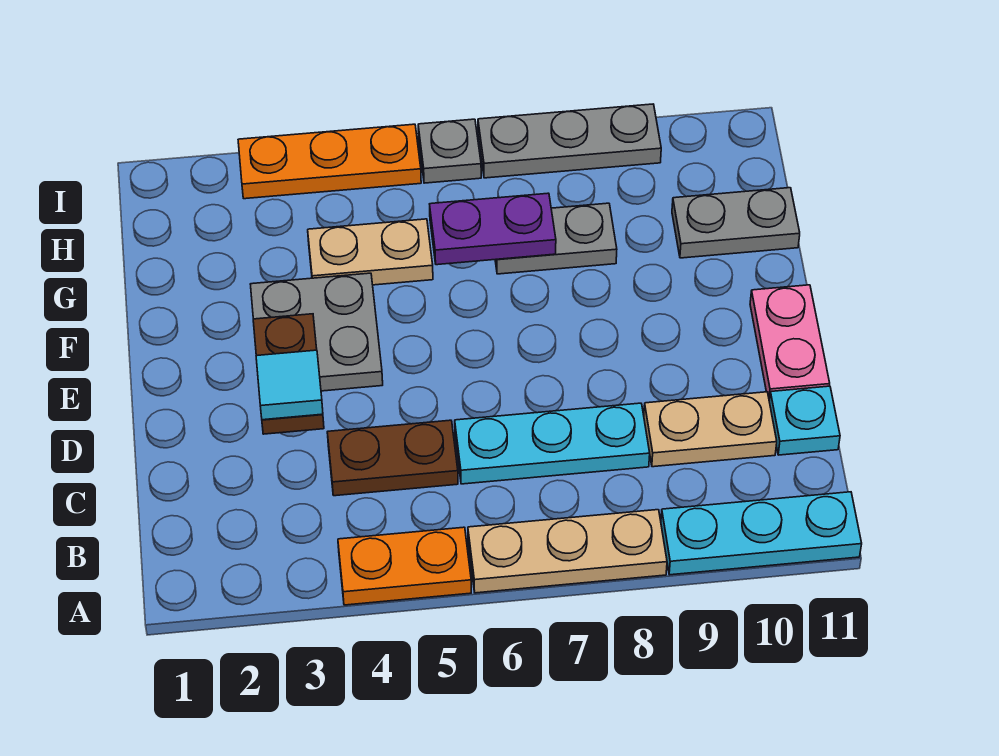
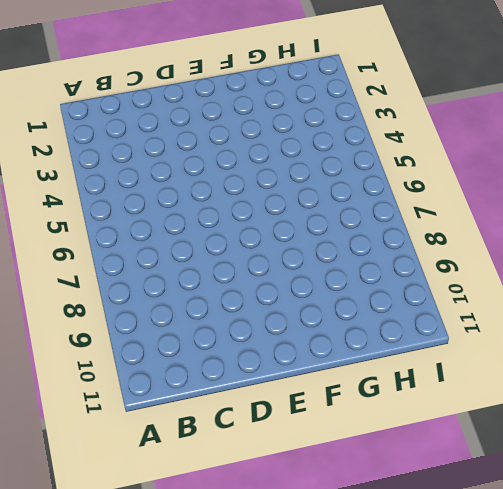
none -> orange 1x2 plate [338,527,471,605]
none -> tan 1x3 plate [468,510,667,593]
none -> cyan 1x3 plate [661,492,862,575]

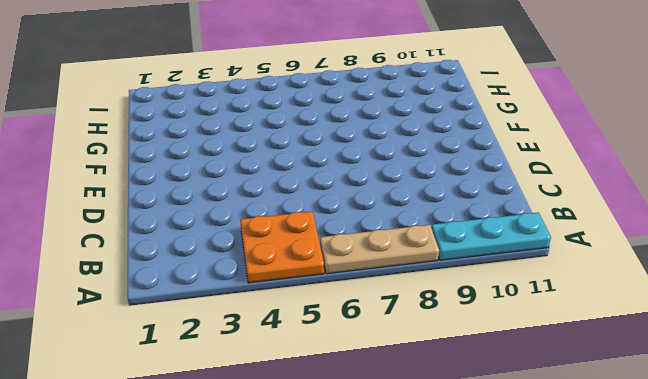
orange 2x2 plate [240,211,324,283] -> orange 1x2 plate [338,527,471,605]
none -> brown 1x2 plate [327,420,458,496]
none -> cyan 1x3 plate [455,403,650,484]
none -> tan 1x2 plate [644,392,777,467]

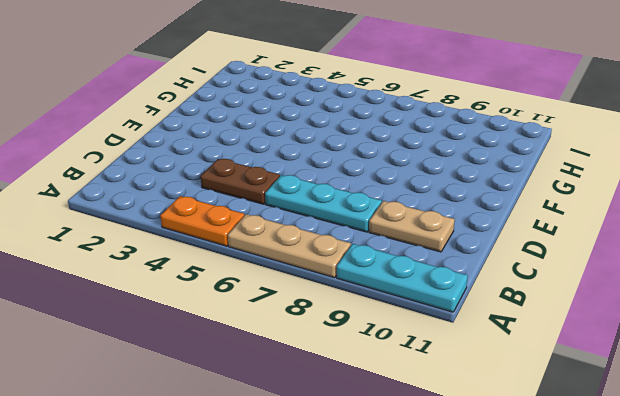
none -> cyan 1x1 plate [769,386,840,455]
none -> pink 1x2 plate [750,285,830,401]
none -> grey 2x2 plate [250,273,383,391]

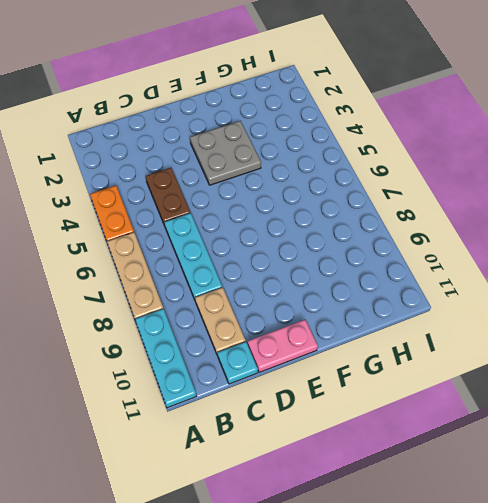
none -> tan 1x2 plate [308,219,433,285]
none -> grey 1x2 plate [495,203,617,274]
none -> grey 1x2 plate [672,188,800,258]

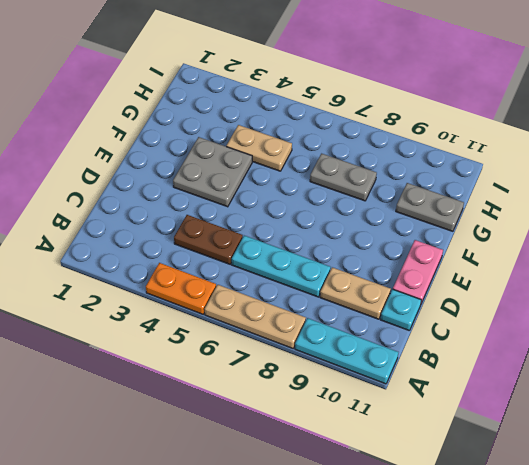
none -> orange 1x3 plate [238,124,421,199]
none -> grey 1x1 plate [418,119,481,183]
none -> grey 1x3 plate [478,104,661,178]

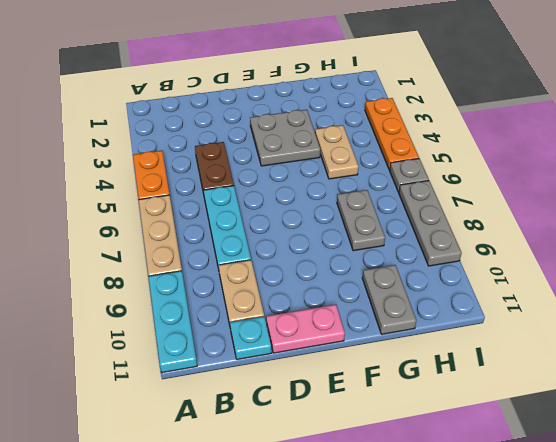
none -> brown 1x2 plate [253,314,324,434]
none -> purple 1x2 plate [430,193,556,265]
none -> cyan 1x1 tile [256,350,323,420]

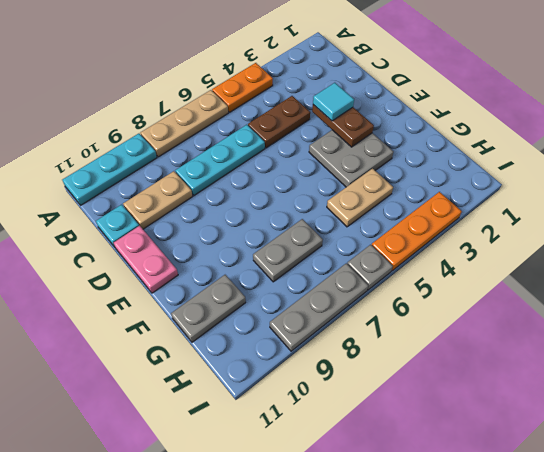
none -> purple 1x2 plate [430,193,556,265]

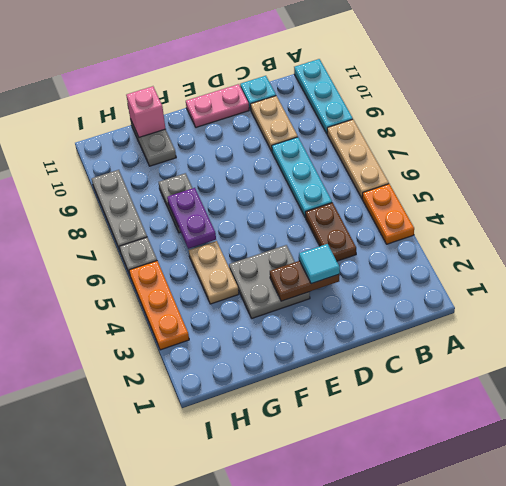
pink 1x1 brick [126,86,166,137] -> none

